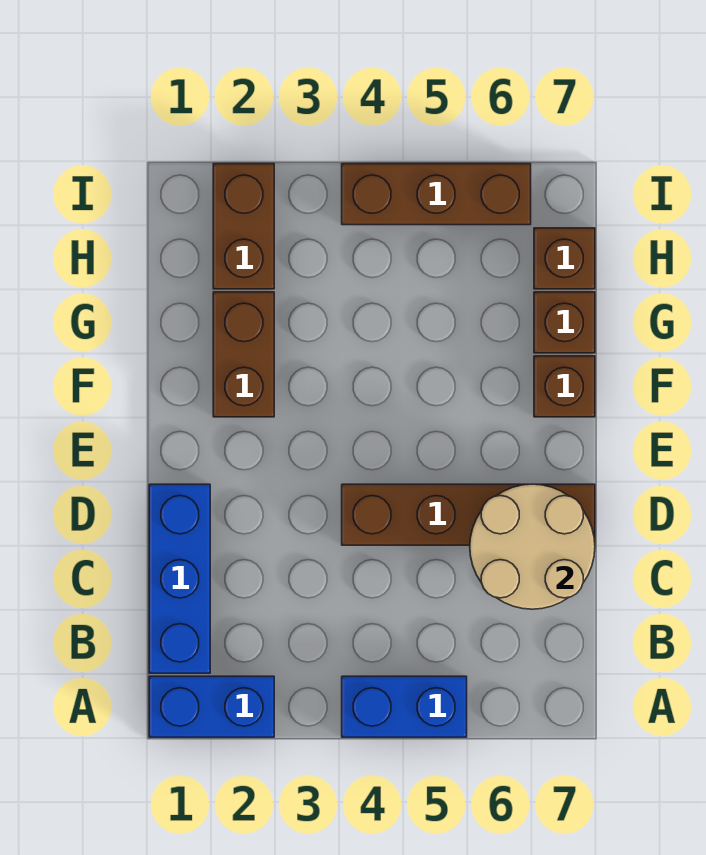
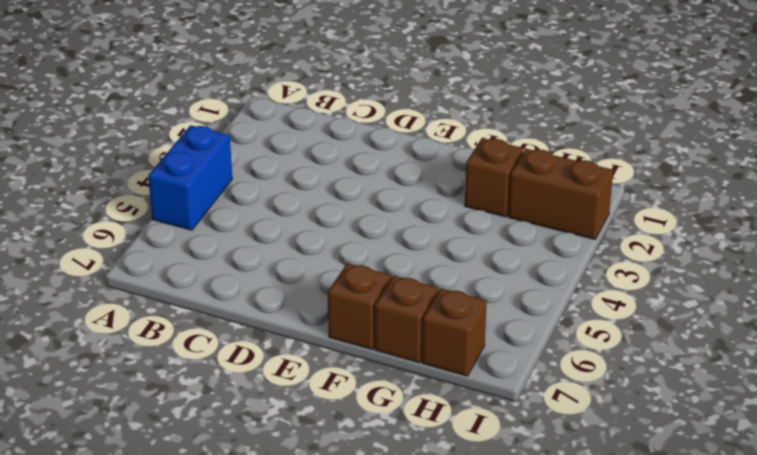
brown 1x1 brick [465,138,524,217] -> brown 1x2 brick [213,292,274,417]
none -> blue 1x2 brick [149,676,274,737]
none -> blue 1x3 brick [149,484,210,673]

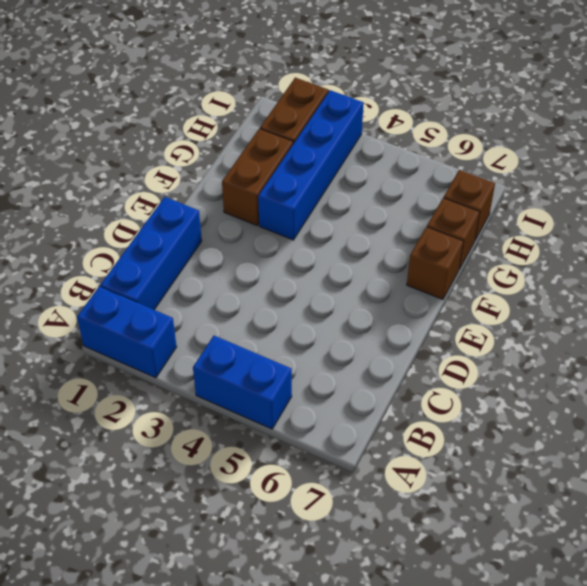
blue 1x4 brick [258,90,364,240] -> none
none -> brown 1x4 brick [342,484,595,545]
none -> brown 1x3 brick [342,164,531,225]

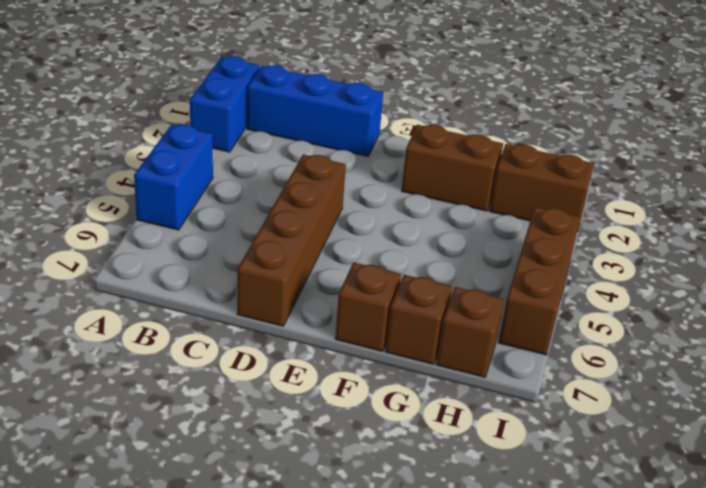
none -> tan 2x2 round brick [470,484,595,609]

